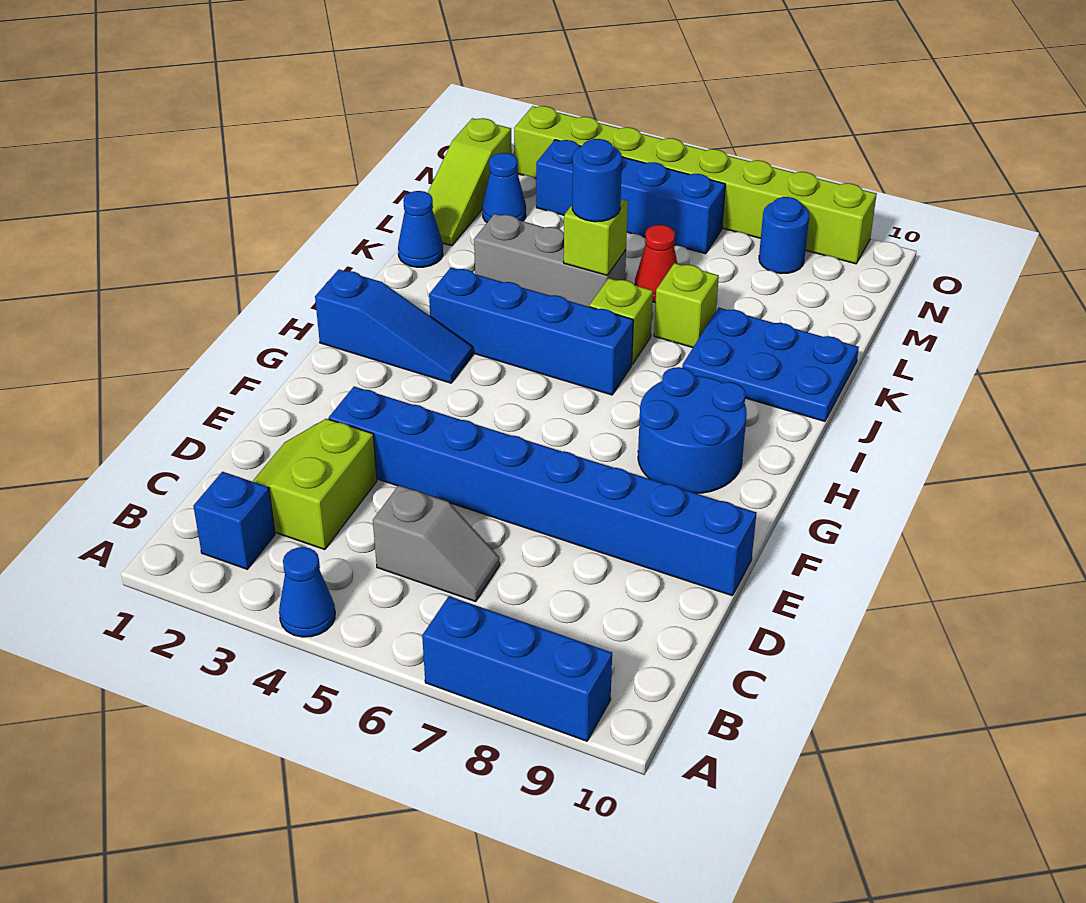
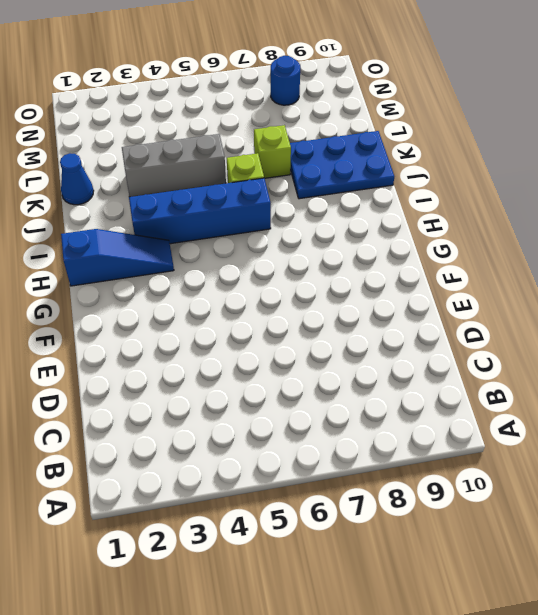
none -> blue 1x1 cone [279,547,335,637]
none -> blue 1x3 brick [422,596,612,741]
none -> blue 1x1 brick [193,472,275,569]

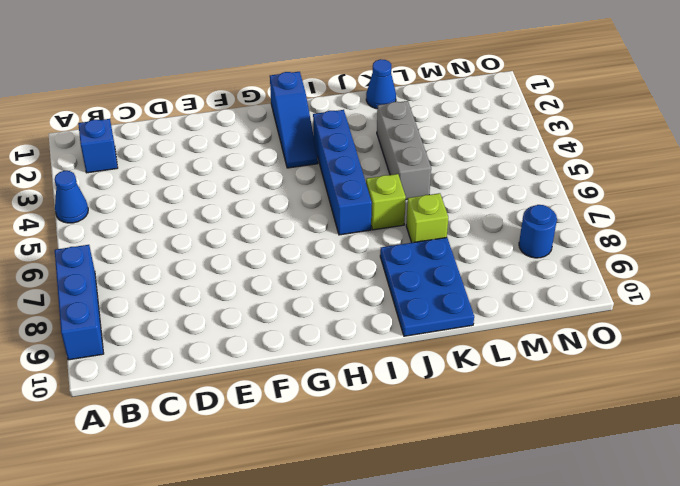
none -> lime 2x2 slope [252,419,377,550]
none -> grey 1x2 slope [373,485,500,601]
none -> blue 1x8 brick [329,387,756,596]

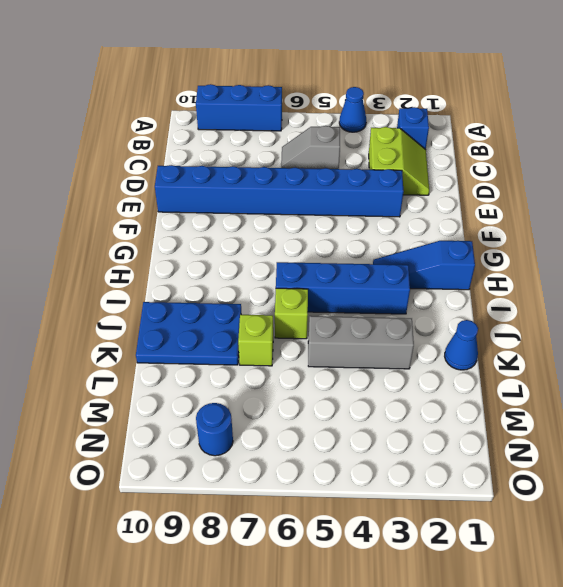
none -> blue 2x2 round brick [638,367,747,494]
none -> lime 1x3 slope [428,118,512,246]
none -> red 1x1 cone [635,225,677,303]

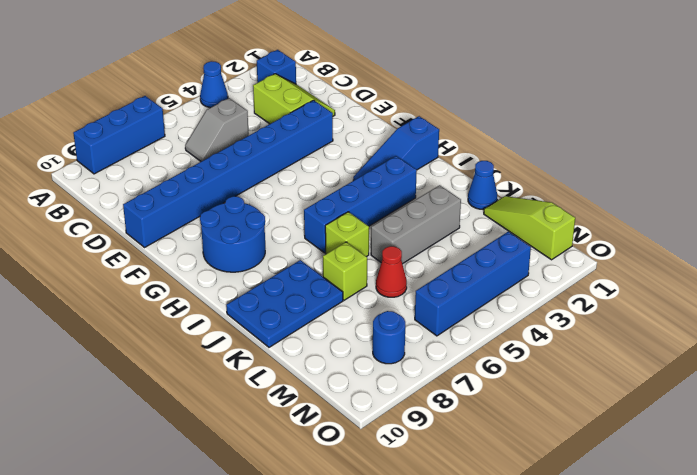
none -> blue 1x1 cone [482,153,526,222]
none -> lime 1x8 brick [514,106,877,264]
none -> lime 1x1 brick [564,199,628,275]

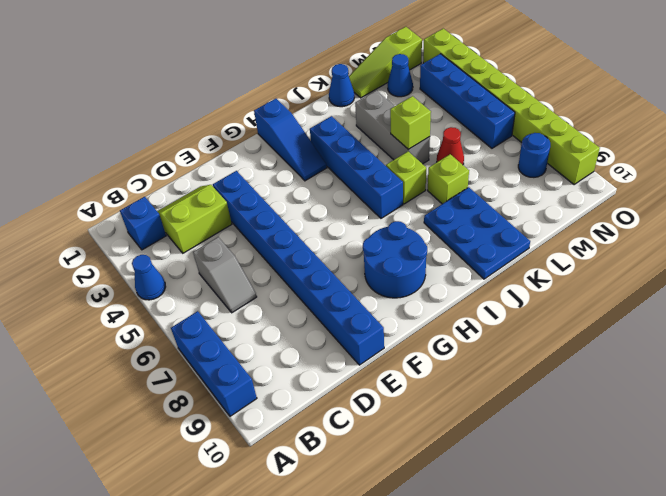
none -> blue 1x1 round brick [572,139,622,222]

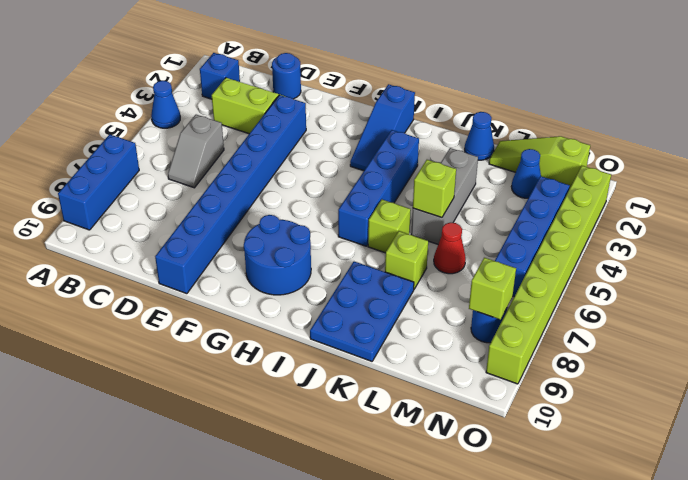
blue 1x1 round brick [272,53,301,99] -> blue 1x1 round brick moved to [572,139,622,222]
lime 1x1 brick [469,258,516,320] -> none

